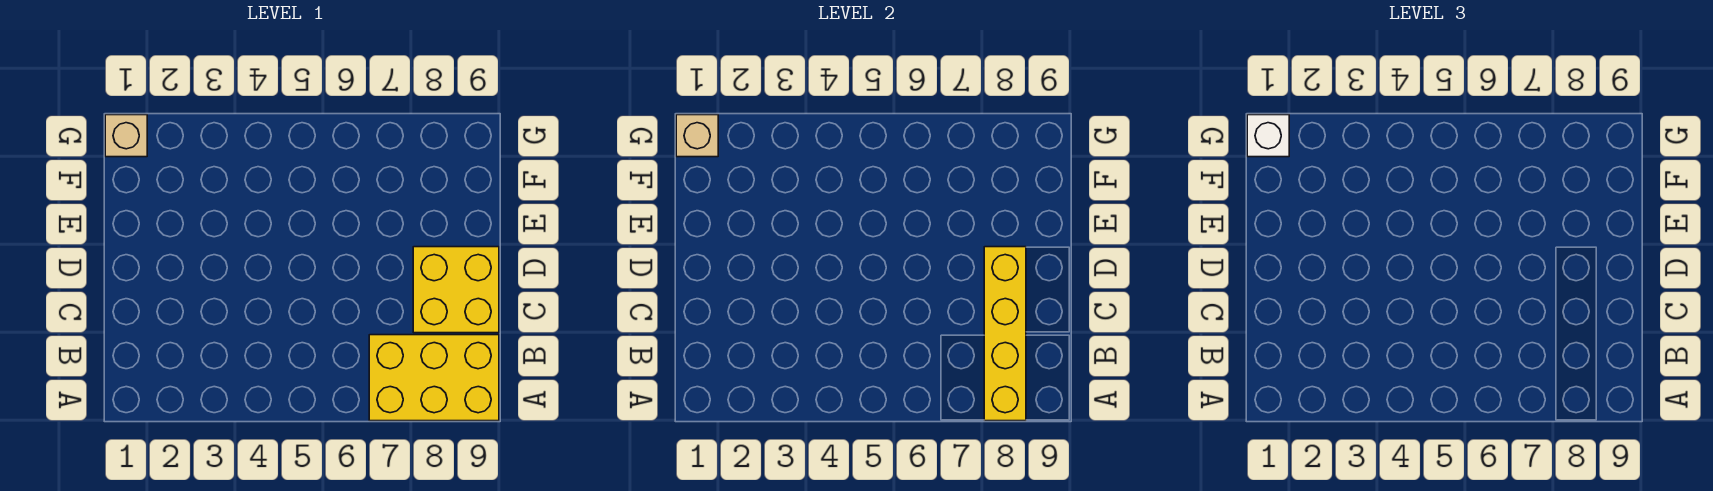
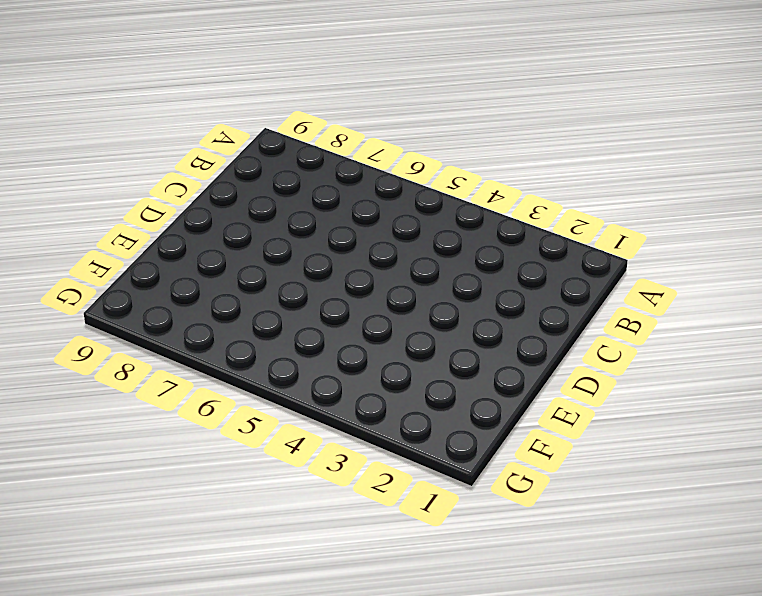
none -> yellow 2x3 brick [369,335,499,421]
none -> yellow 2x2 brick [413,247,499,333]

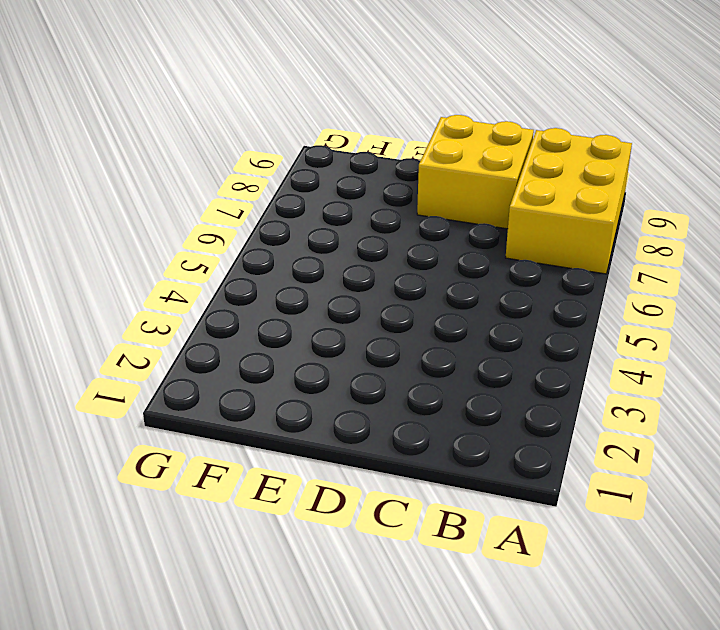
none -> tan 1x1 brick [105,115,147,157]
none -> yellow 1x4 brick [984,247,1026,421]

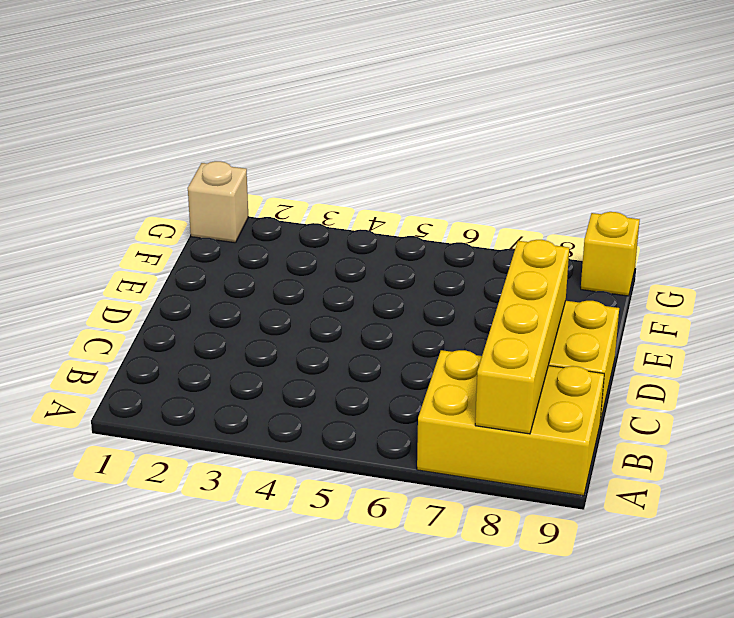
yellow 1x1 brick [581,212,640,296] -> none
none -> tan 1x1 brick [676,115,718,157]
none -> white 1x1 brick [1247,115,1289,157]

